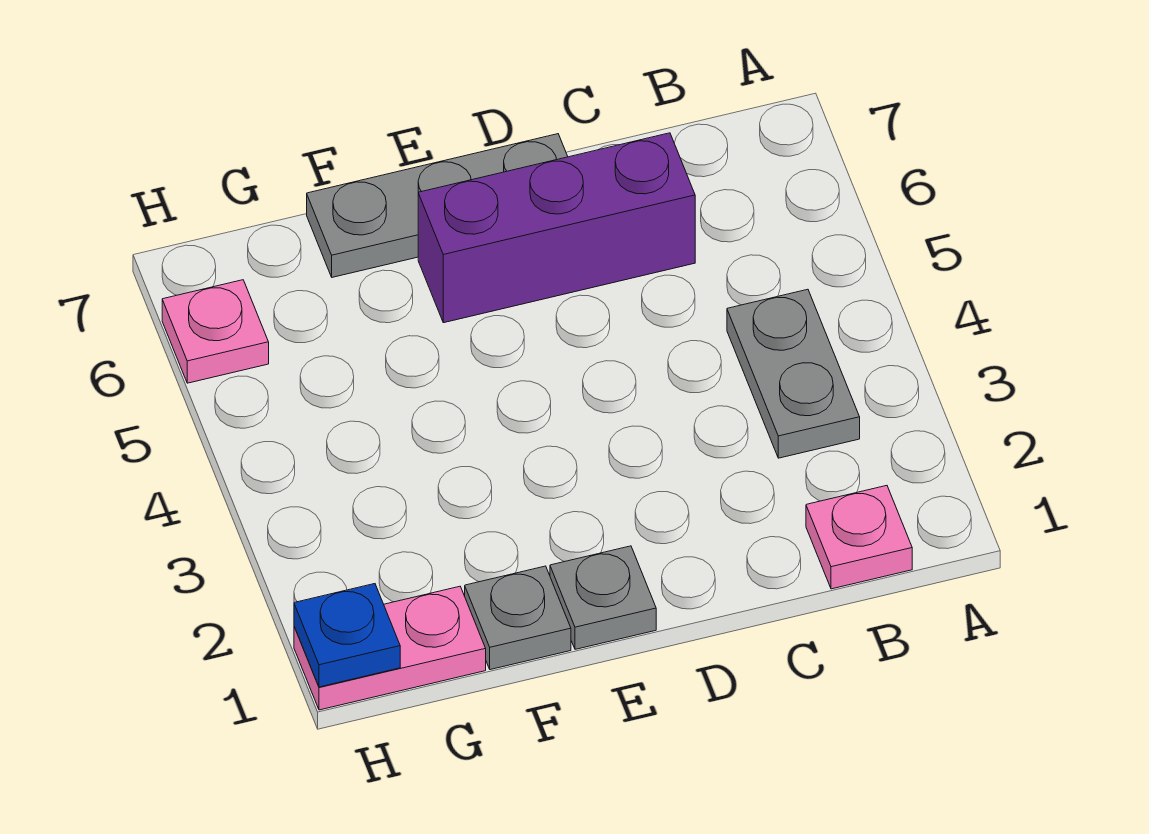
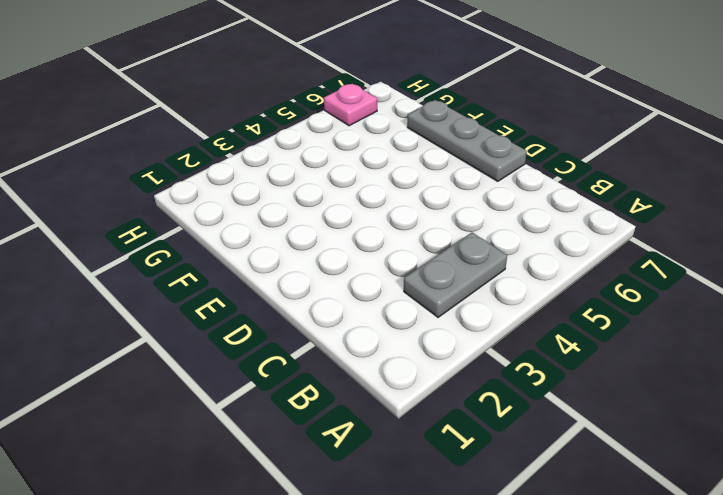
none -> pink 1x1 plate [806,486,912,589]
none -> purple 1x3 brick [418,133,695,323]

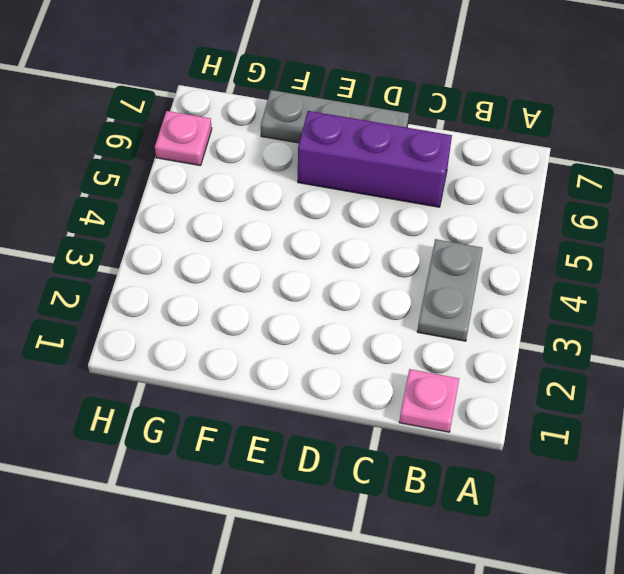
none -> grey 1x1 plate [550,546,656,649]
none -> grey 1x1 plate [465,566,571,670]

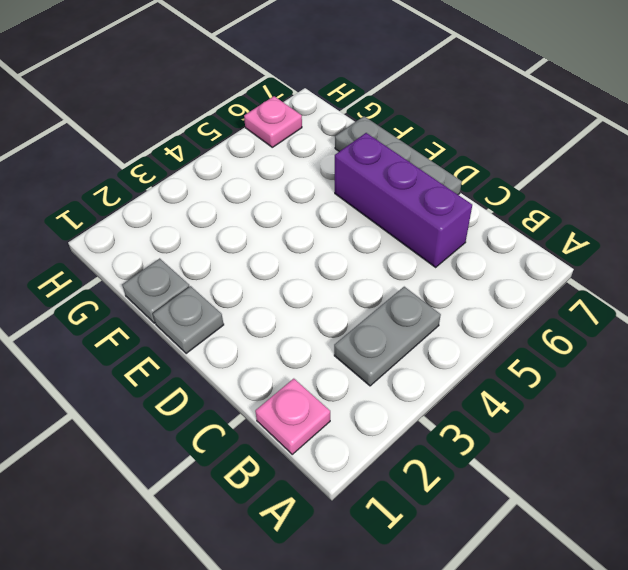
none -> pink 1x2 plate [294,586,486,710]
none -> blue 1x1 plate [294,584,400,687]

